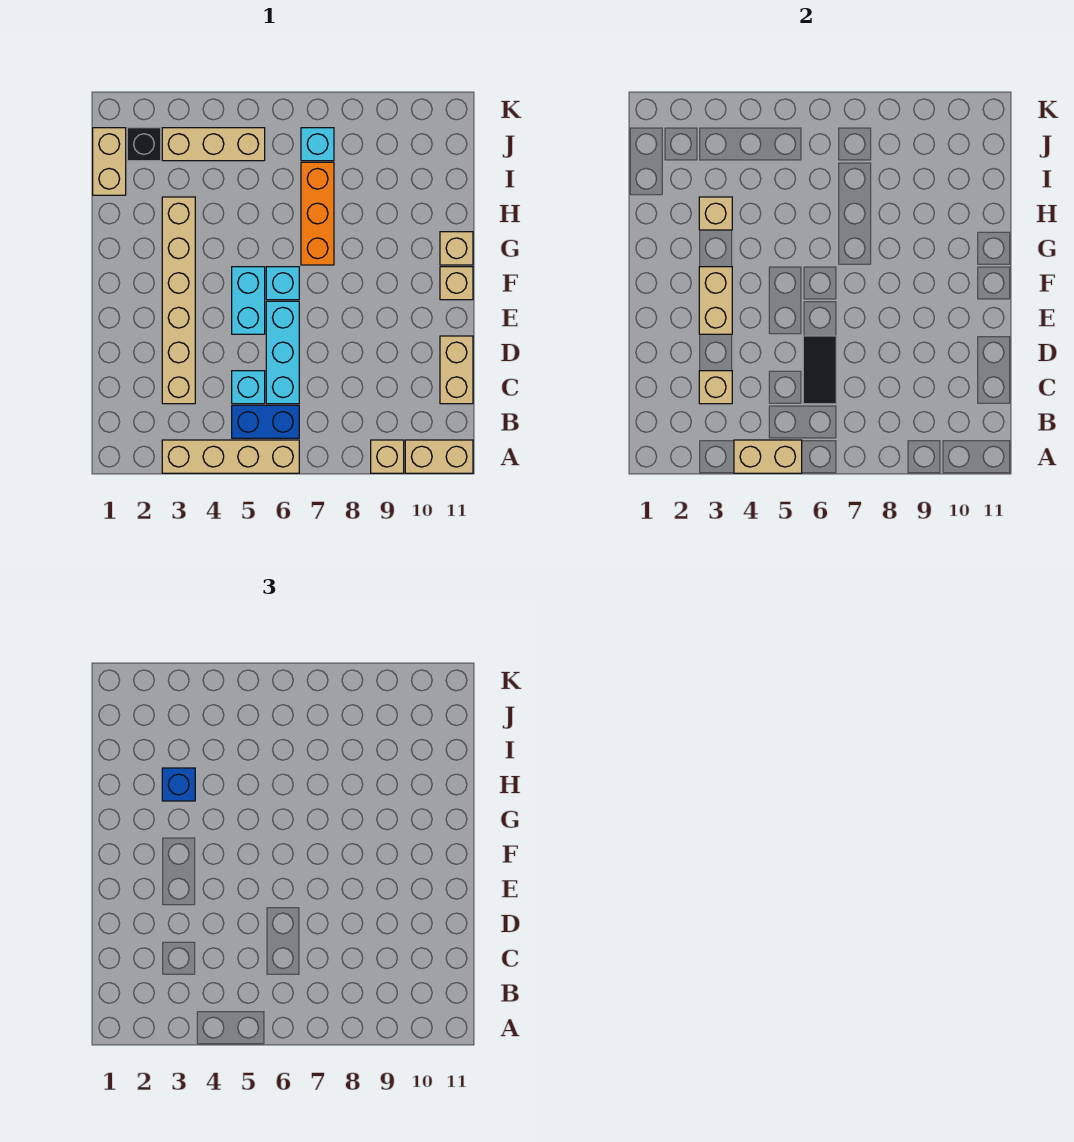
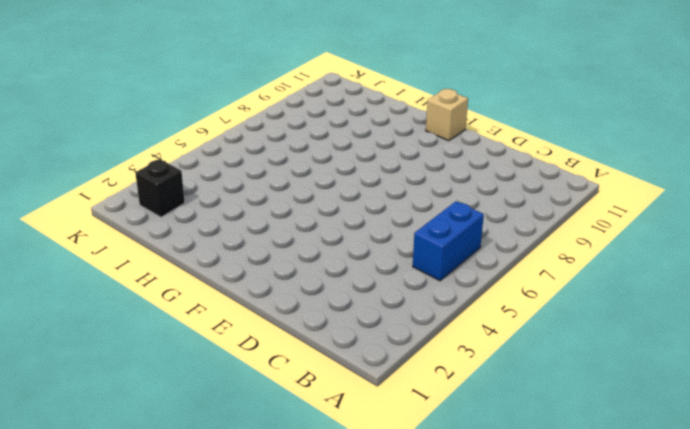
none -> tan 1x4 brick [162,440,299,473]
none -> tan 1x1 brick [371,440,404,473]
none -> tan 1x2 brick [405,440,473,473]

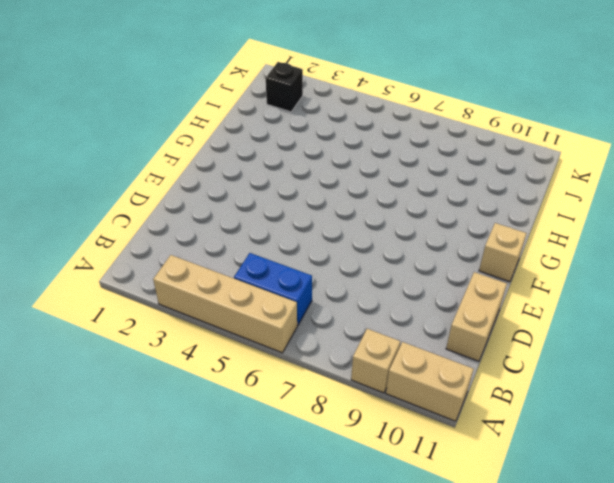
none -> tan 1x6 brick [162,197,195,404]
none -> cyan 1x1 brick [232,371,265,404]
none -> cyan 1x3 brick [266,301,299,404]

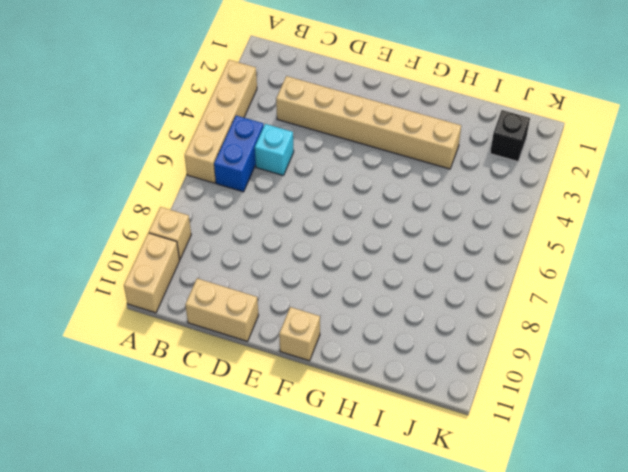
none -> cyan 1x3 brick [266,301,299,404]
none -> cyan 1x2 brick [232,267,265,334]
none -> cyan 1x1 brick [266,267,299,300]

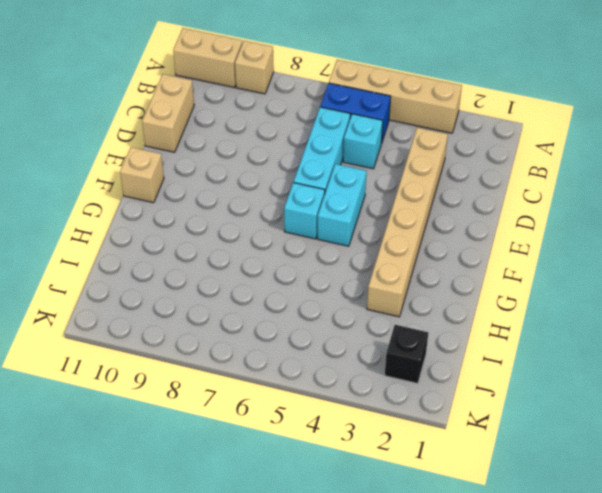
none -> orange 1x3 brick [301,162,334,265]
none -> tan 1x1 brick [440,232,473,265]
none -> tan 1x2 brick [93,128,126,195]

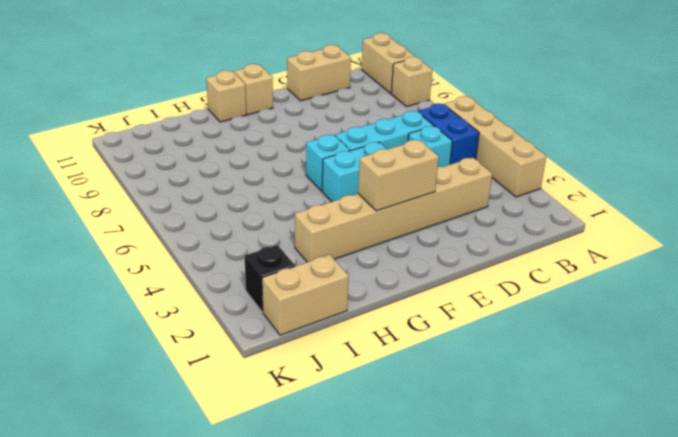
none -> orange 1x3 brick [301,162,334,265]
none -> tan 1x3 brick [162,128,265,161]
none -> cyan 1x1 brick [301,128,334,161]

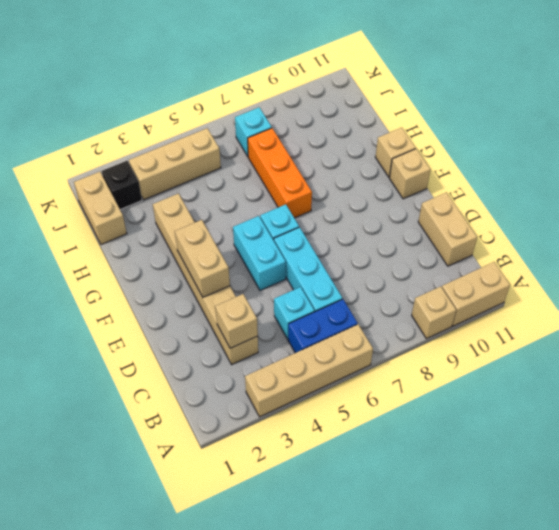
none -> tan 1x2 brick [734,440,802,473]
none -> black 1x2 tile [803,336,836,404]
none -> tan 1x1 brick [699,197,732,230]

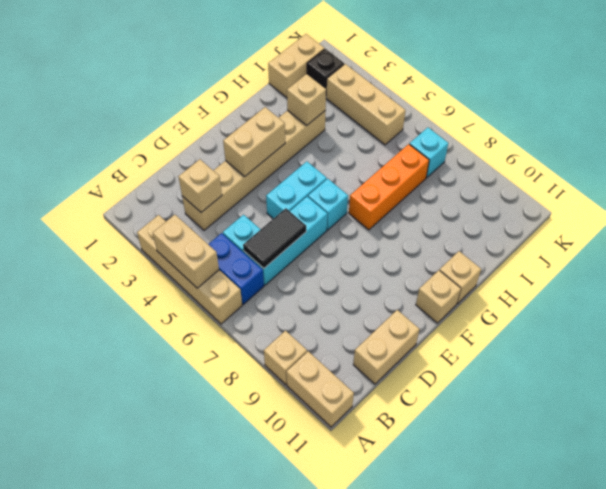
none -> blue 1x1 brick [162,768,195,801]

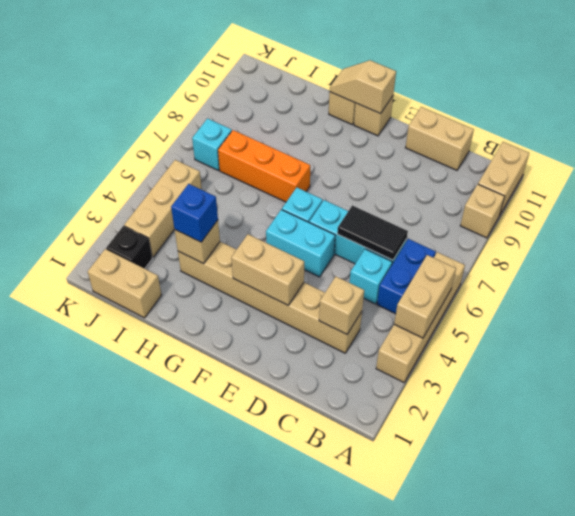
tan 1x2 slope [330,60,396,114] -> none

